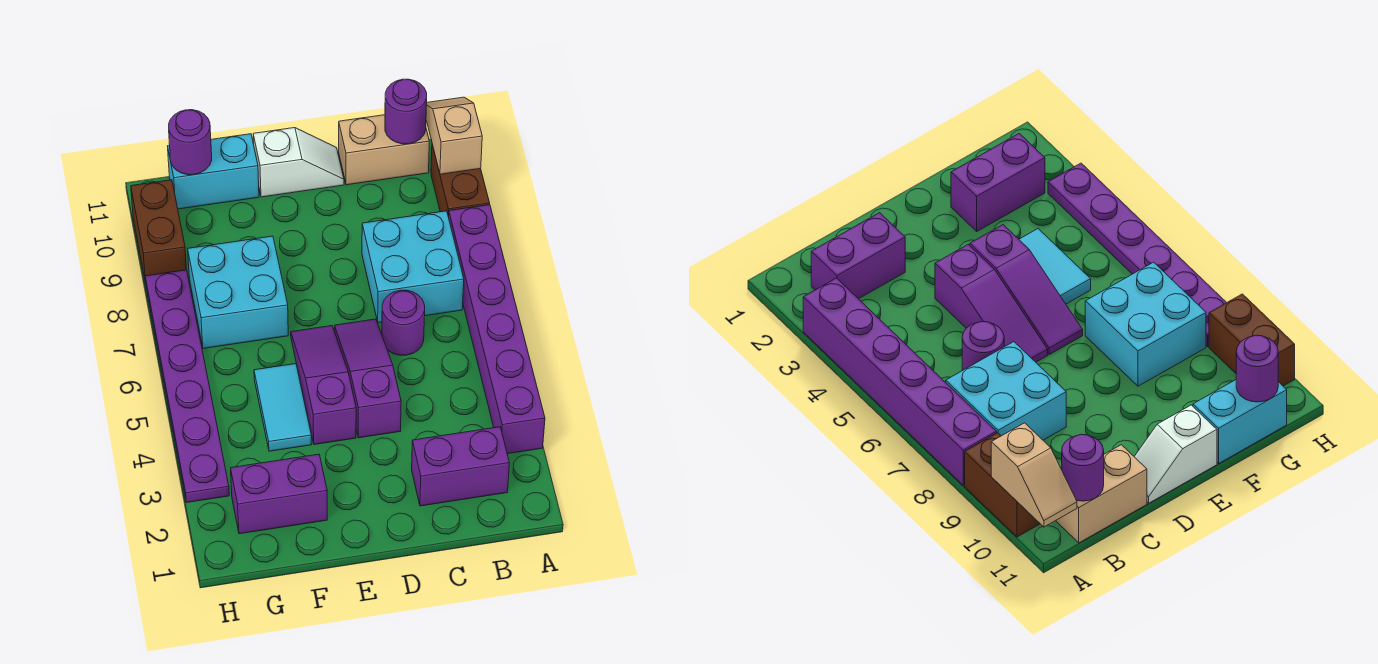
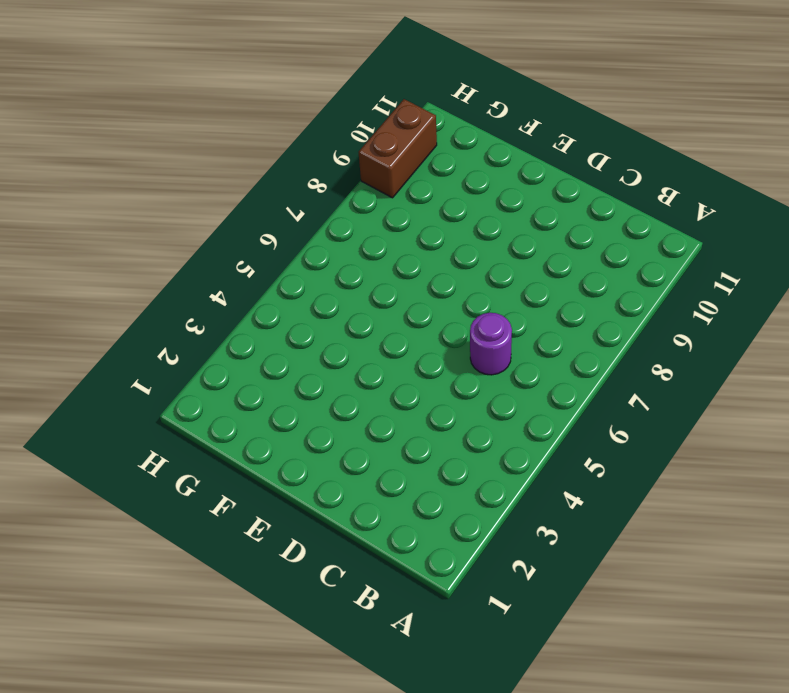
none -> purple 1x6 brick [449,205,545,454]
none -> brown 1x2 brick [431,145,490,217]
none -> purple 1x2 brick [412,427,509,506]

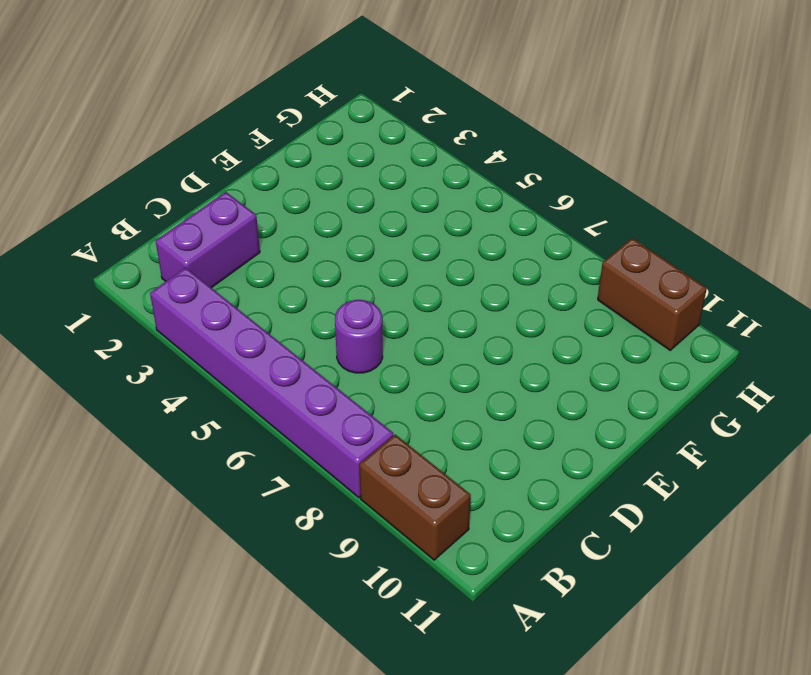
none -> cyan 2x2 brick [362,211,464,323]
none -> tan 1x2 brick [339,115,429,185]
none -> purple 1x3 slope [335,319,401,438]

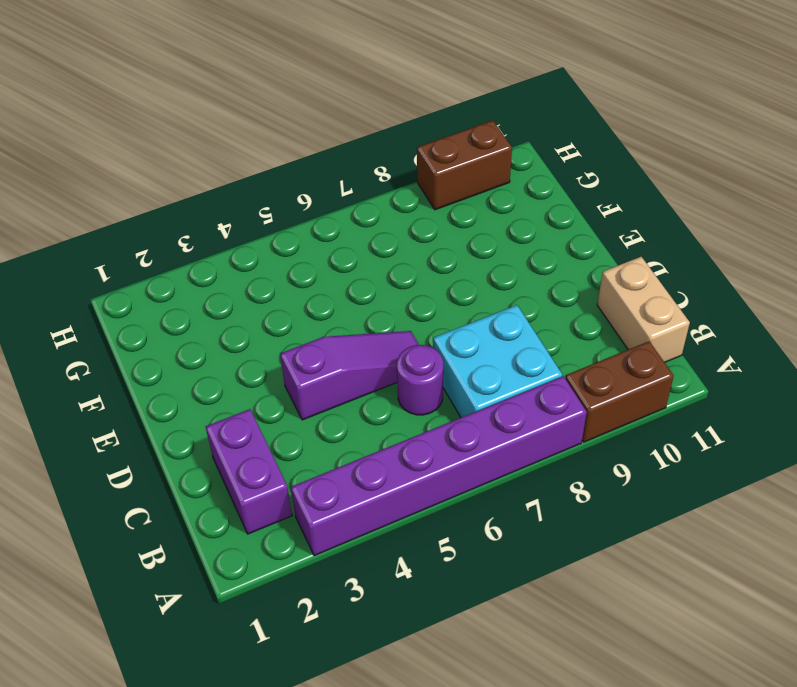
none -> white 1x2 slope [253,128,344,197]
none -> purple 1x3 slope [291,326,356,445]
none -> purple 1x2 brick [231,454,327,534]

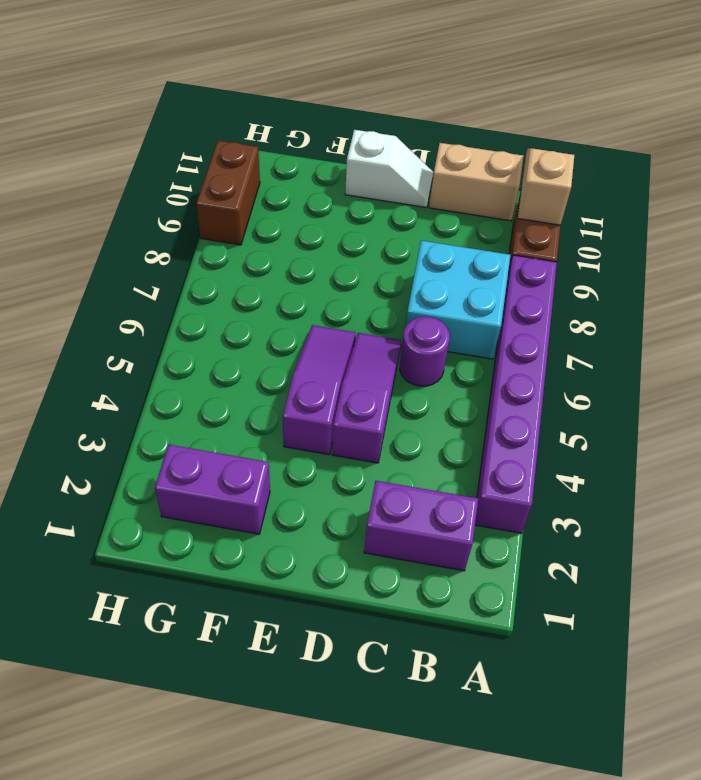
none -> cyan 1x2 tile [254,364,312,451]
none -> cyan 2x2 brick [188,236,288,348]
none -> cyan 1x2 brick [168,134,259,209]

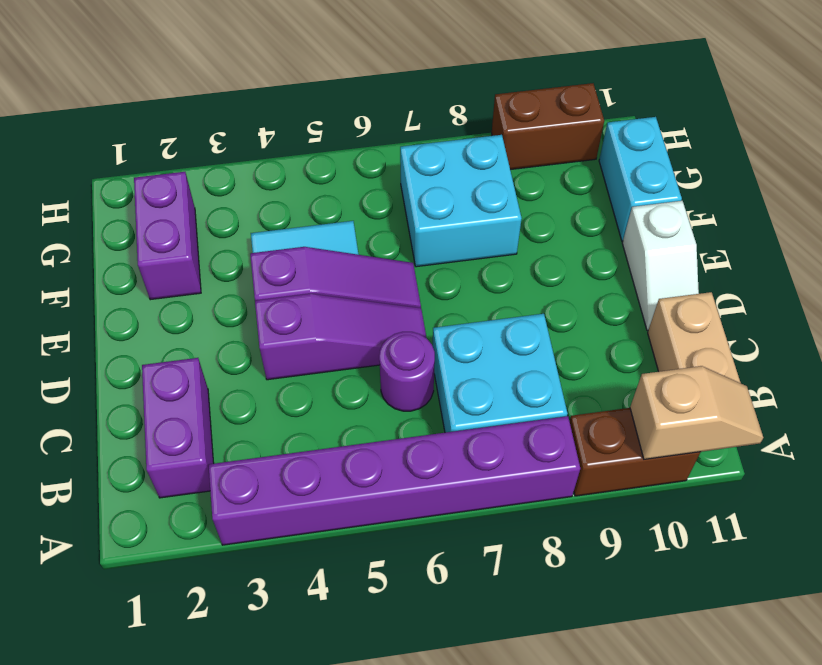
none -> purple 1x6 plate [145,270,229,502]
none -> purple 1x1 round brick [385,79,427,144]
none -> purple 1x1 round brick [169,110,212,175]

